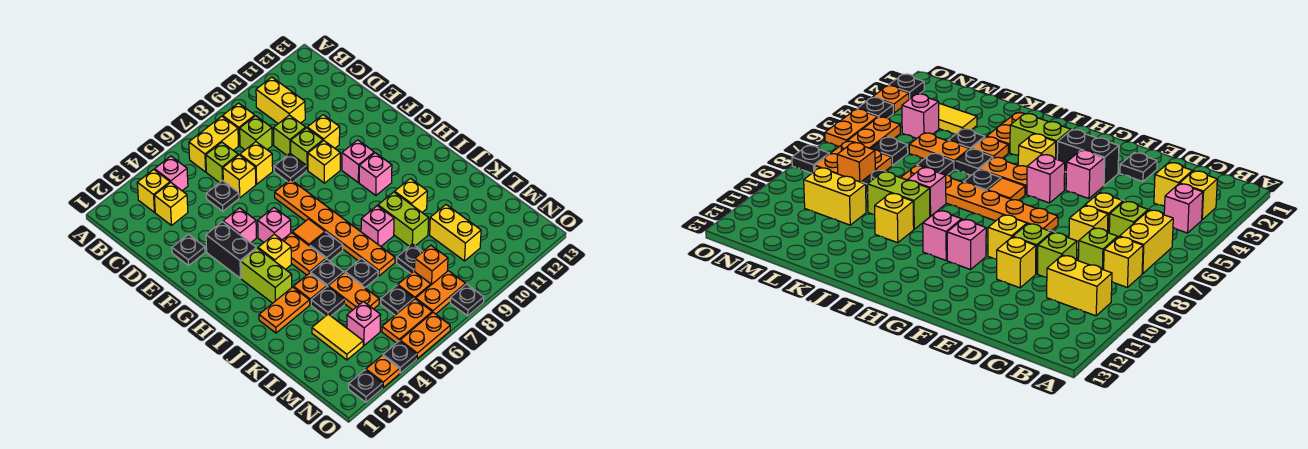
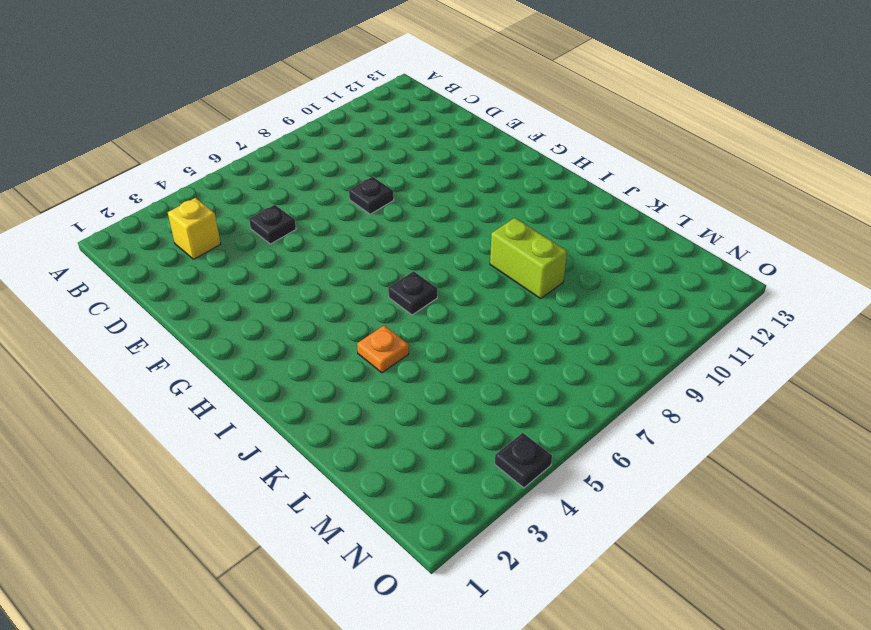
none -> yellow 1x1 brick [137,170,170,212]
none -> pink 1x1 brick [155,156,188,191]
none -> yellow 1x2 brick [189,116,238,172]
none -> yellow 1x1 brick [223,103,255,145]

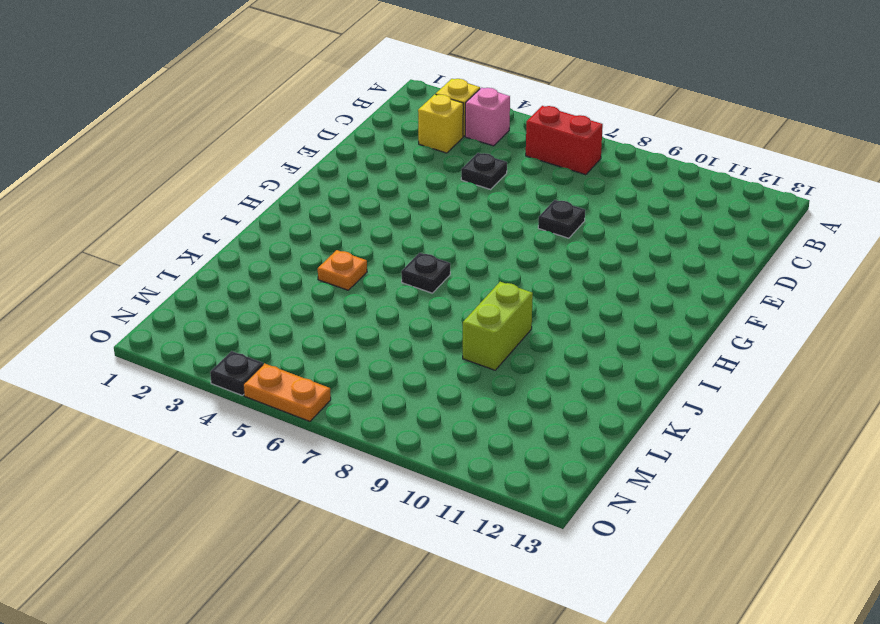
red 1x2 brick [526,106,603,175] -> yellow 1x2 brick [189,116,238,172]
none -> yellow 1x1 brick [223,103,255,145]
none -> yellow 1x2 brick [256,77,305,124]
none -> lime 1x1 brick [206,142,238,183]
none -> lime 1x1 brick [240,116,272,150]

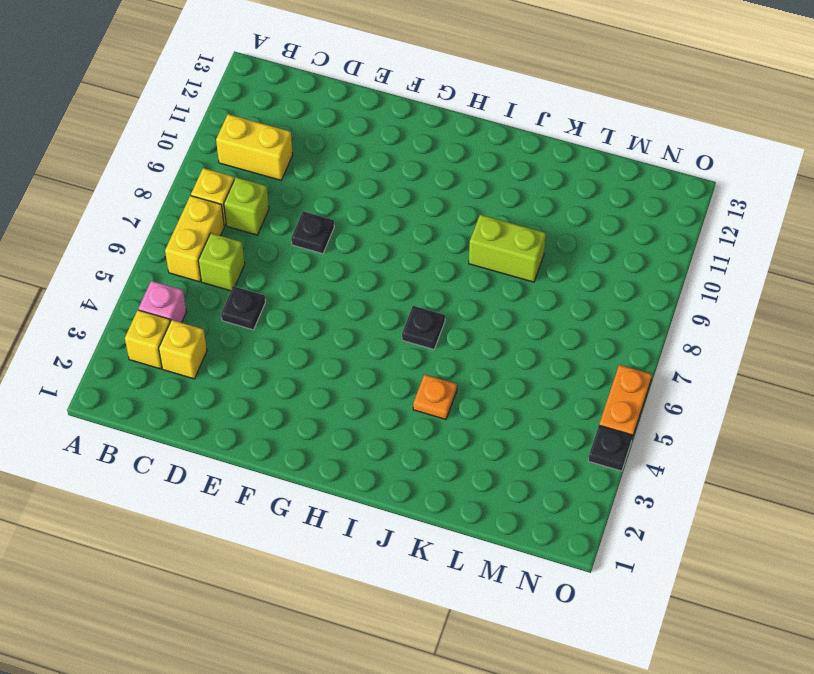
none -> yellow 1x1 brick [223,155,256,198]
none -> yellow 1x1 brick [240,142,273,184]
none -> lime 1x1 brick [273,115,306,155]
none -> black 1x1 plate [172,234,205,266]

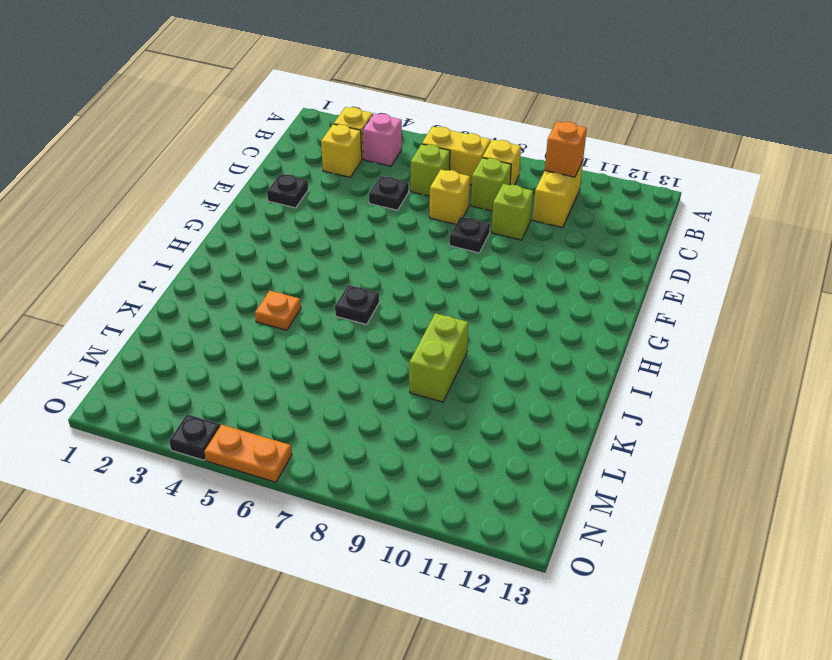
orange 1x1 brick [545,121,587,177] -> orange 1x1 brick moved to [414,245,448,285]
none -> yellow 1x1 brick [223,155,256,198]
none -> lime 1x1 brick [291,128,323,170]
none -> yellow 1x1 brick [307,115,340,148]
none -> black 1x2 brick [206,222,256,278]

